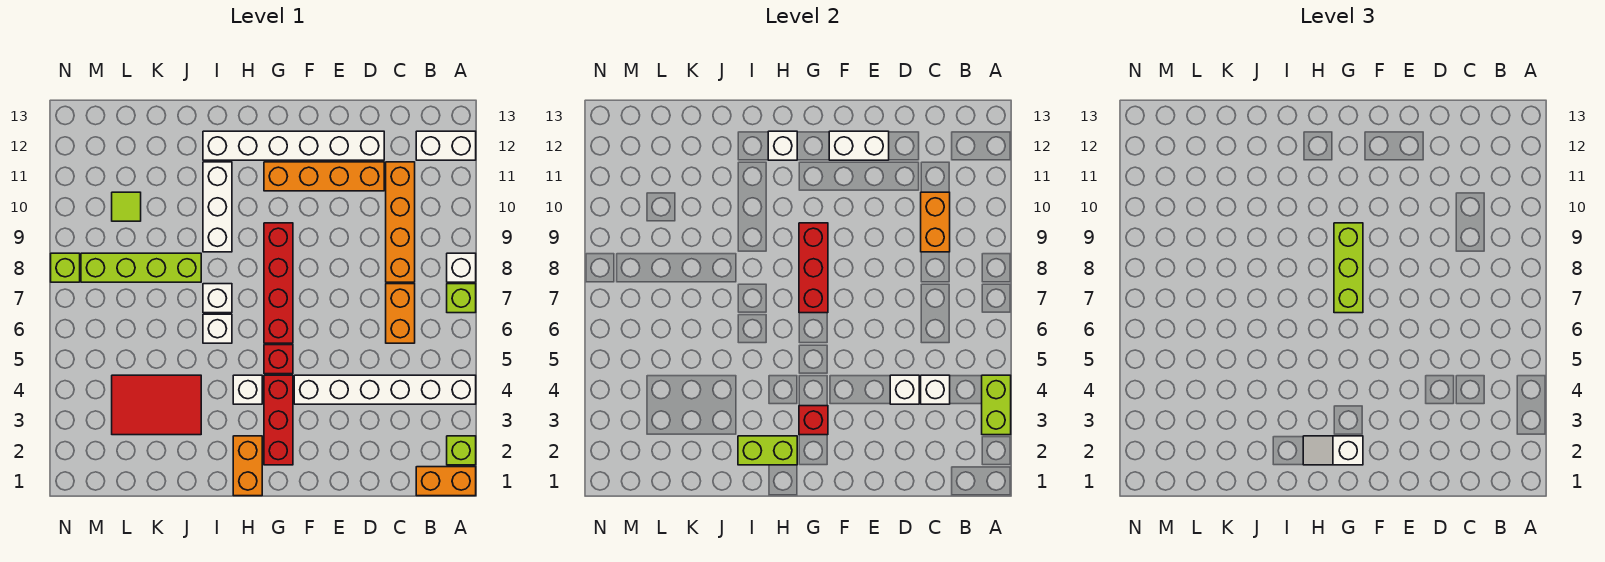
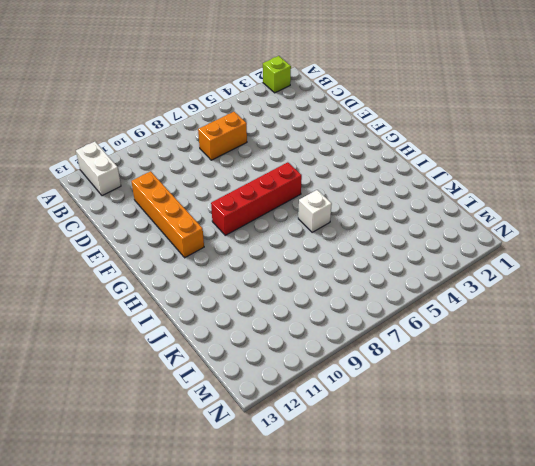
none -> orange 1x2 brick [416,467,476,496]
none -> white 1x6 brick [294,375,476,404]
none -> lime 1x1 brick [447,284,476,313]
none -> white 1x1 brick [447,253,476,282]

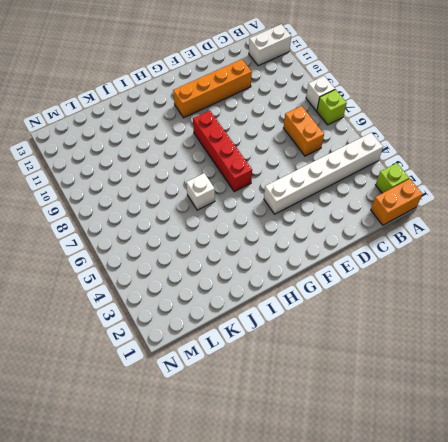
none -> orange 1x4 brick [386,162,415,282]
none -> white 1x6 brick [203,131,384,160]
none -> red 1x3 brick [264,375,293,465]
none -> red 1x1 brick [264,345,293,374]

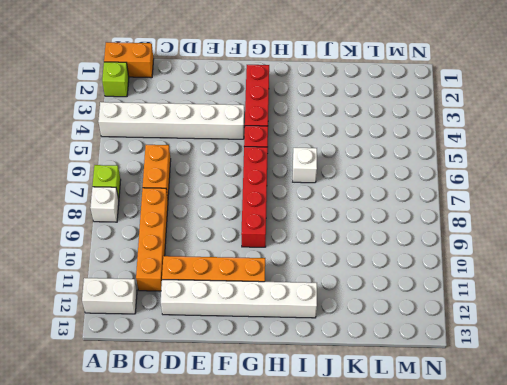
none -> orange 1x2 brick [233,436,262,496]
none -> white 1x1 brick [233,375,262,404]
none -> white 1x1 brick [203,284,232,313]
none -> white 1x3 brick [203,162,232,252]

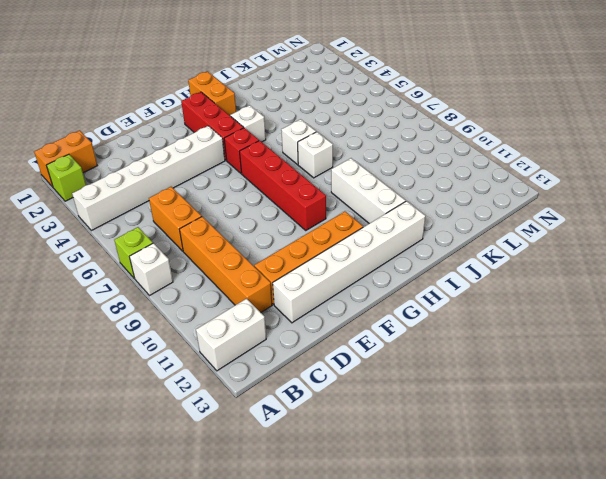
none -> red 2x3 tile [112,375,201,435]
none -> lime 1x4 brick [81,253,201,282]
none -> lime 1x1 tile [112,192,141,221]
none -> lime 1x1 brick [51,253,80,282]

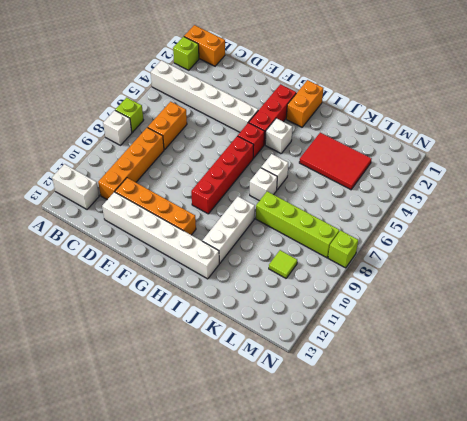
none -> lime 1x2 brick [982,375,1011,435]
none -> white 1x1 brick [921,375,950,404]
none -> orange 1x2 brick [921,192,950,252]
none -> white 1x1 brick [890,375,919,404]

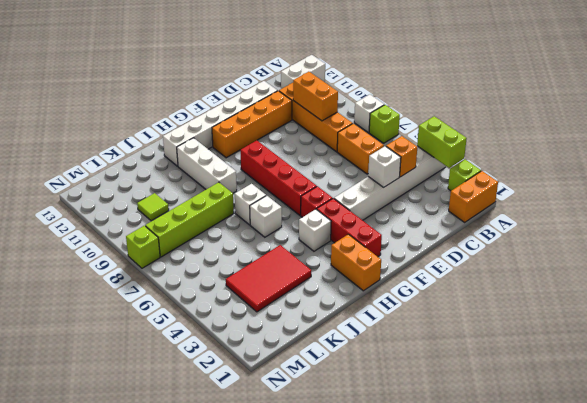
orange 1x1 brick [386,136,417,177] -> white 1x1 brick [921,375,950,404]
none -> white 1x2 brick [829,131,889,160]
none -> red 1x1 brick [799,406,828,435]
none -> red 1x3 brick [799,223,828,313]
none -> lime 1x2 brick [738,436,797,465]

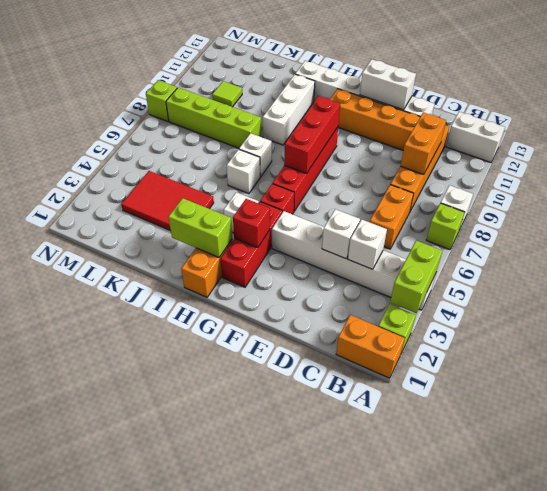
none -> white 1x1 brick [768,131,797,160]
none -> white 1x2 slope [1303,436,1363,465]
none -> lime 1x3 brick [1334,223,1363,313]

